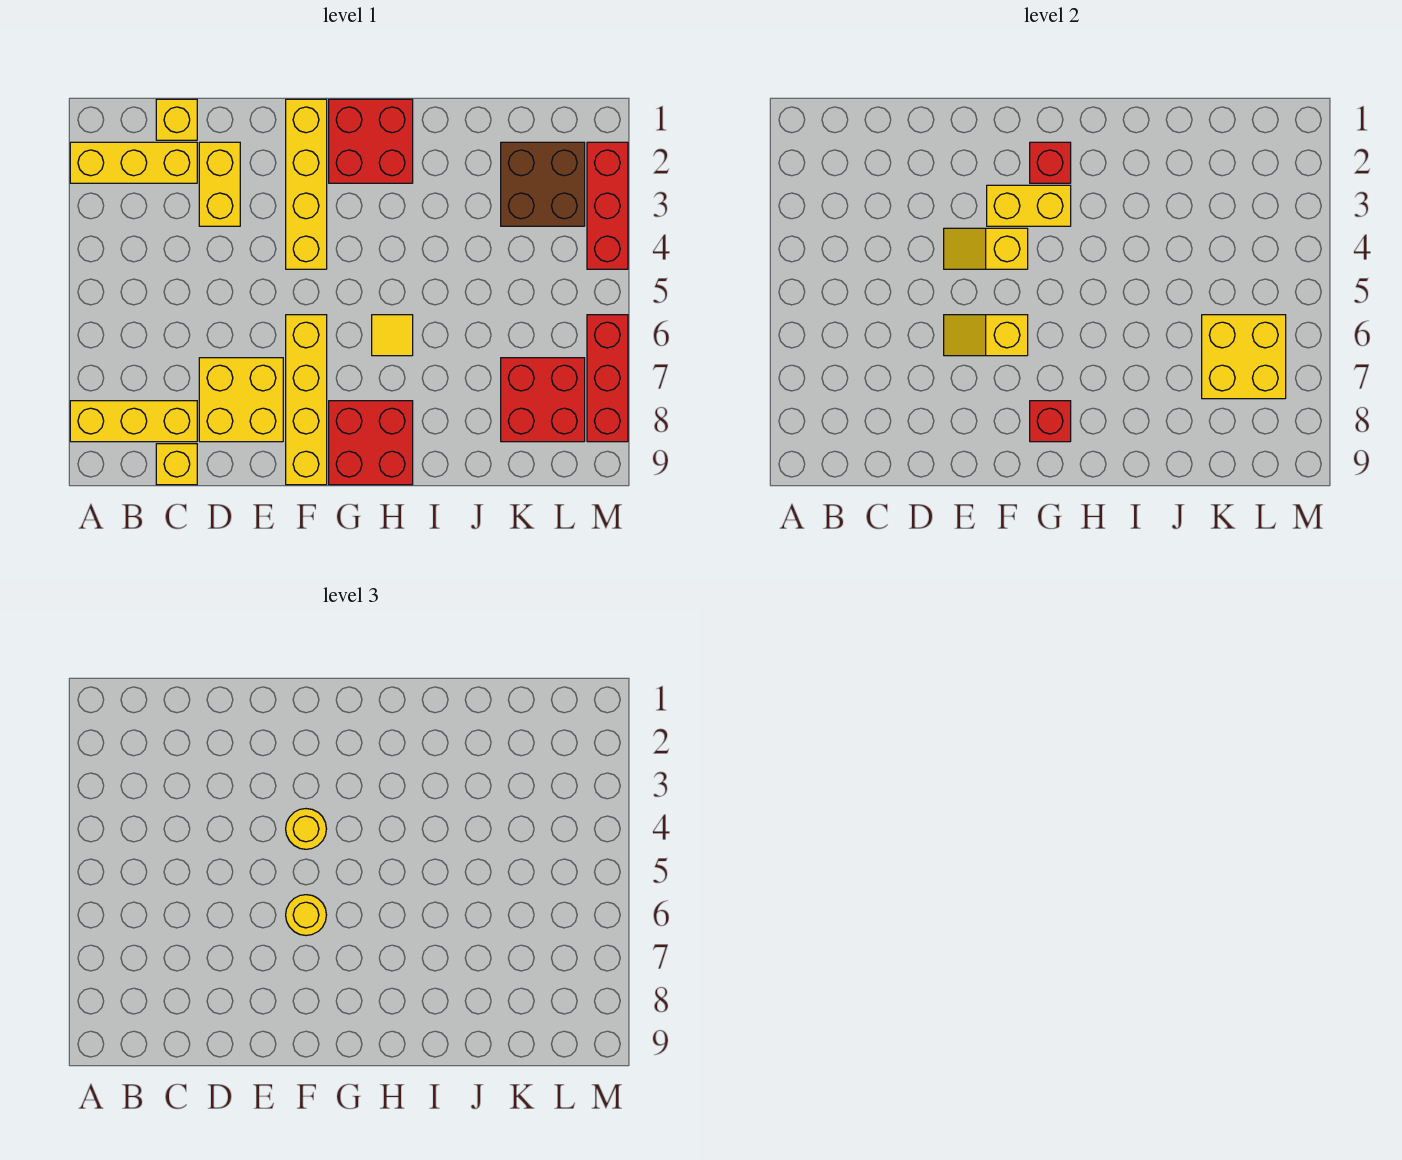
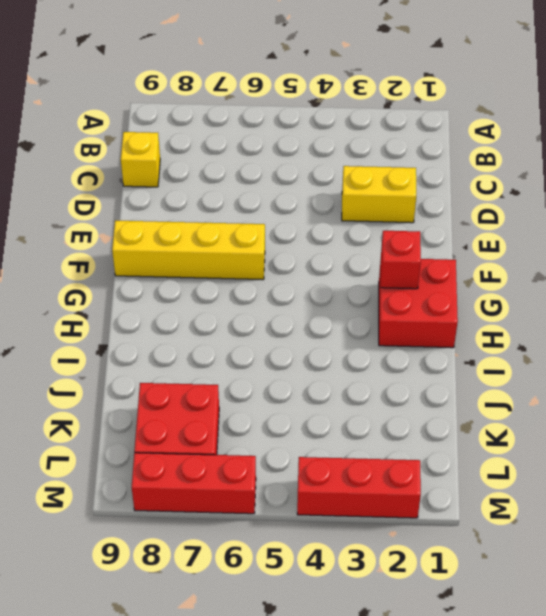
none -> yellow 1x3 brick [70,142,197,183]
none -> yellow 1x3 brick [70,401,197,442]
none -> yellow 1x1 brick [156,99,197,140]

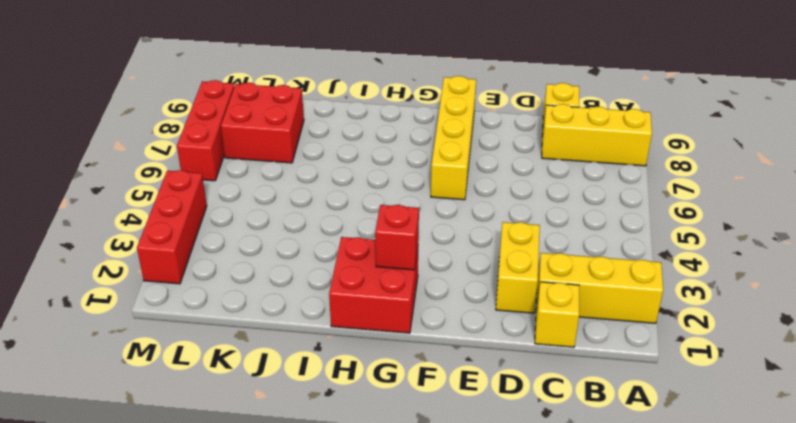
none -> yellow 2x2 brick [199,358,283,442]
none -> yellow 1x4 brick [286,99,327,269]
none -> red 2x2 brick [329,401,413,485]

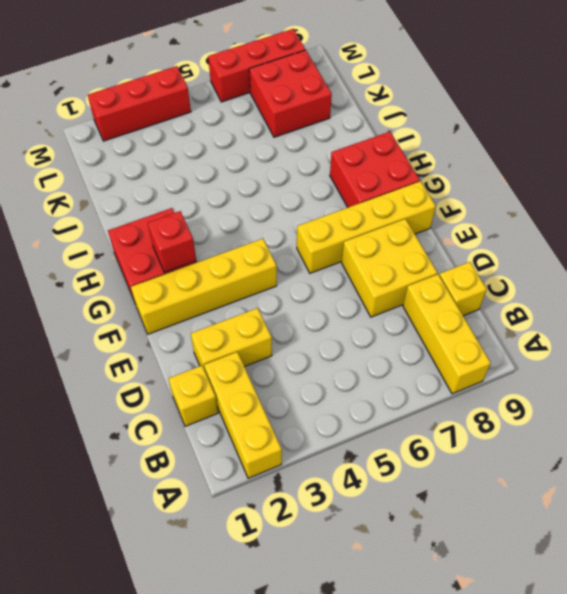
none -> yellow 1x1 tile [372,315,413,356]
none -> brown 2x2 brick [501,142,585,226]
none -> yellow 1x2 slope [944,228,1028,269]

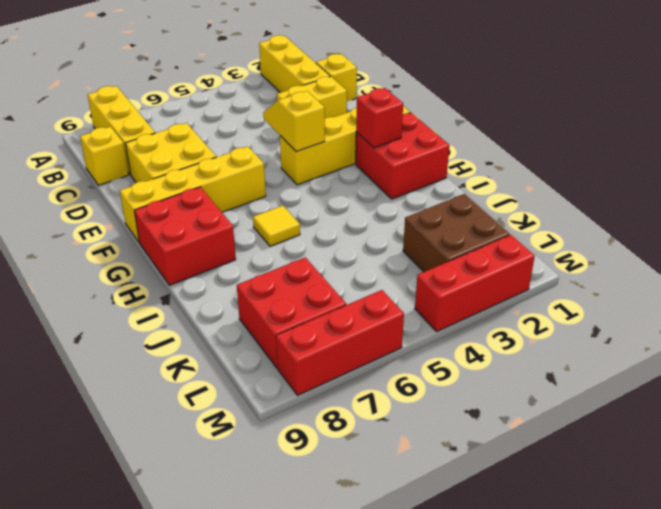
none -> yellow 1x2 slope [944,315,1028,356]
none -> yellow 1x2 brick [987,185,1071,226]
none -> red 1x1 brick [1030,401,1071,442]

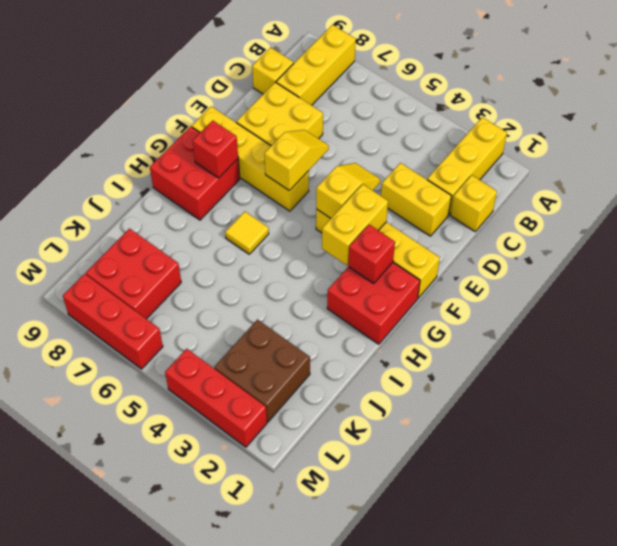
none -> yellow 2x2 brick [1202,315,1286,399]
none -> yellow 1x1 round brick [286,809,326,849]
none -> yellow 1x1 round brick [286,895,326,935]

